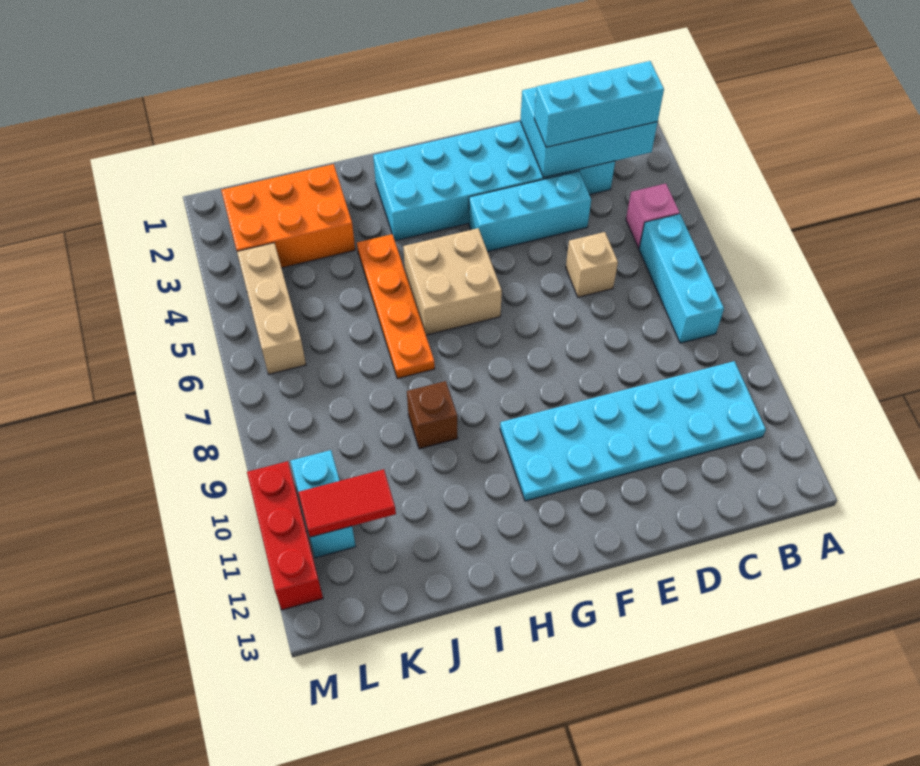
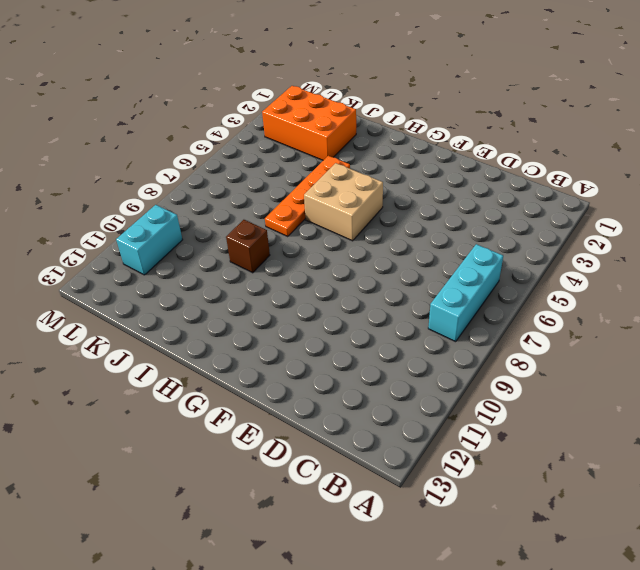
none -> pink 1x1 brick [626,184,679,248]
none -> cyan 2x6 plate [500,361,766,501]
none -> cyan 2x6 brick [373,122,615,241]

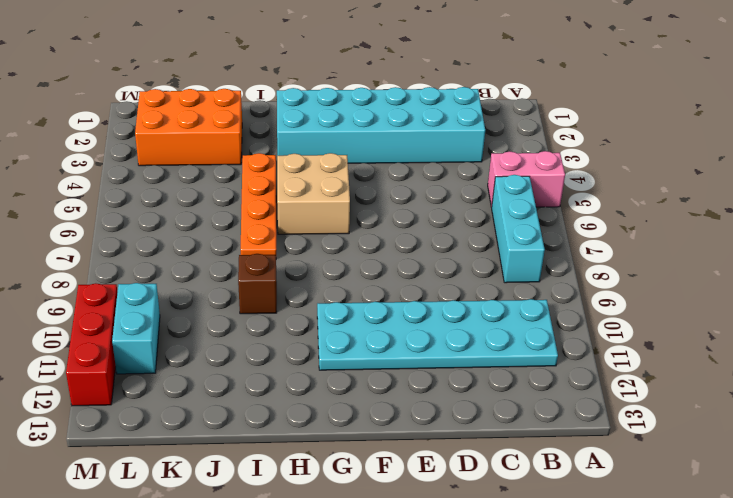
pink 1x2 brick [488,151,565,207] -> pink 1x1 brick [626,184,679,248]
none -> cyan 1x3 brick [469,171,591,252]
none -> tan 1x1 brick [566,232,618,297]
none -> tan 1x3 brick [237,243,306,374]

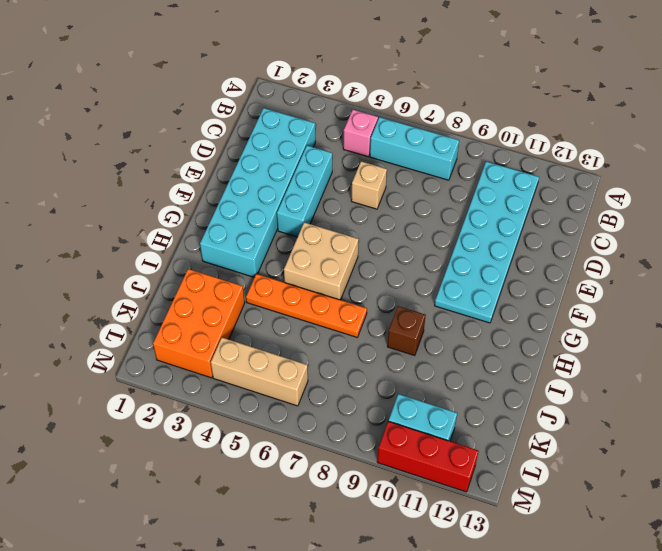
none -> cyan 2x3 brick [520,87,658,177]
none -> red 1x2 tile [298,469,396,537]
none -> cyan 1x3 brick [534,61,664,147]

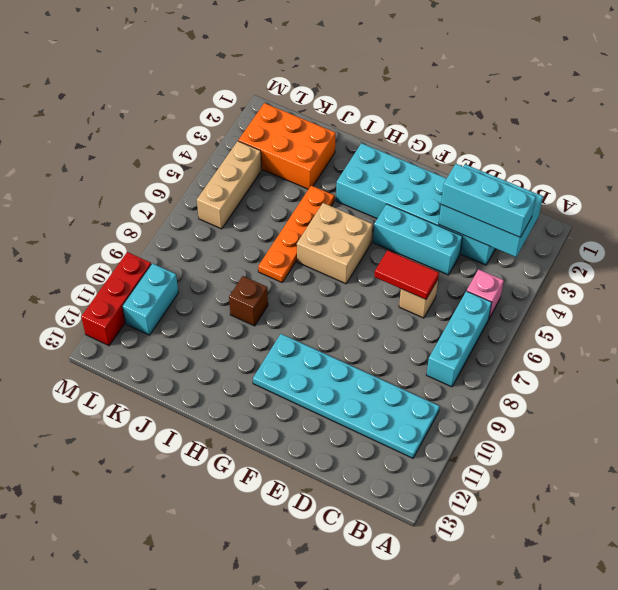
red 1x2 tile [374,250,439,300] -> red 1x2 tile moved to [298,469,396,537]

